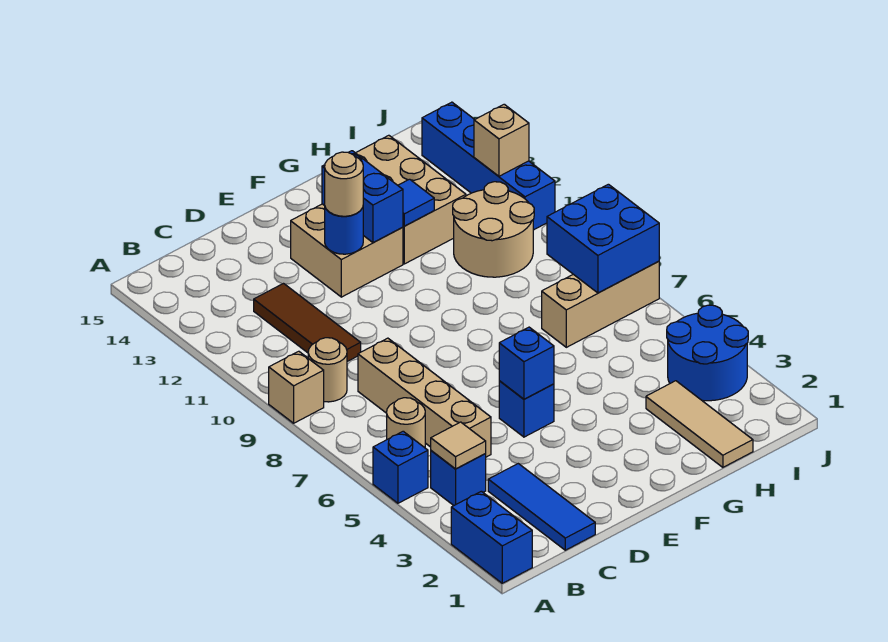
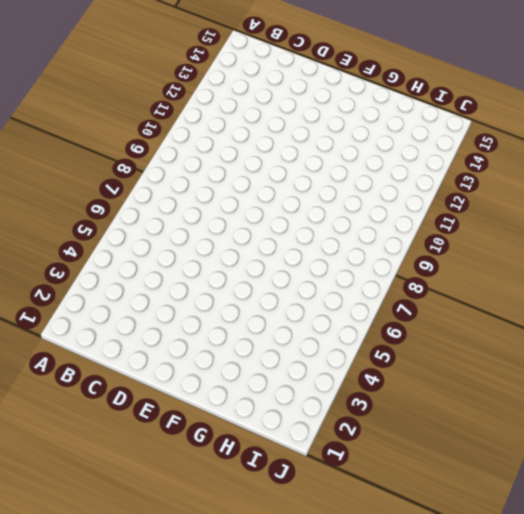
none -> blue 1x2 brick [451,491,532,583]
none -> blue 1x1 brick [373,431,428,503]
none -> tan 1x1 brick [269,351,324,423]

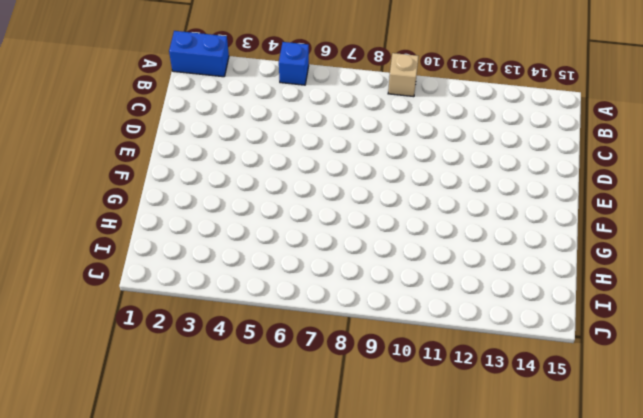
none -> blue 1x1 brick [431,451,486,505]
none -> tan 1x1 round brick [387,398,425,448]
none -> tan 1x1 round brick [308,338,347,402]

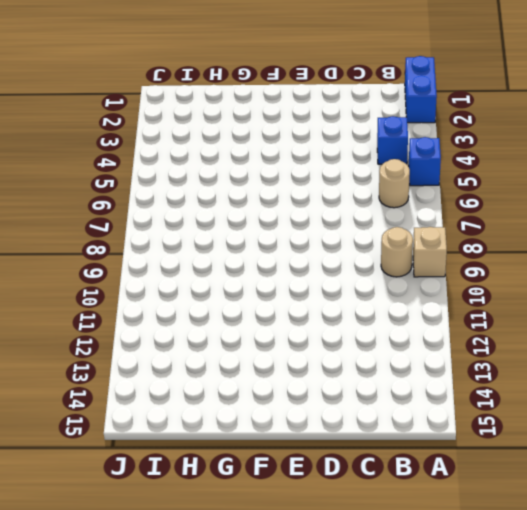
none -> blue 1x3 tile [488,464,595,550]
none -> tan 1x4 brick [358,338,491,457]
none -> brown 1x3 tile [254,284,361,362]

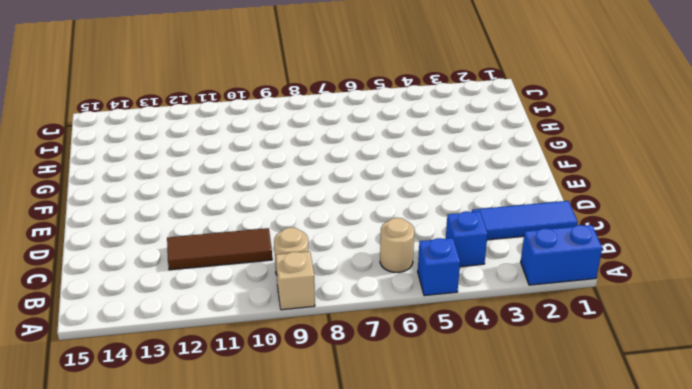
none -> tan 1x4 brick [358,338,491,457]
none -> blue 1x1 brick [499,381,554,437]
none -> tan 2x2 brick [291,204,403,297]

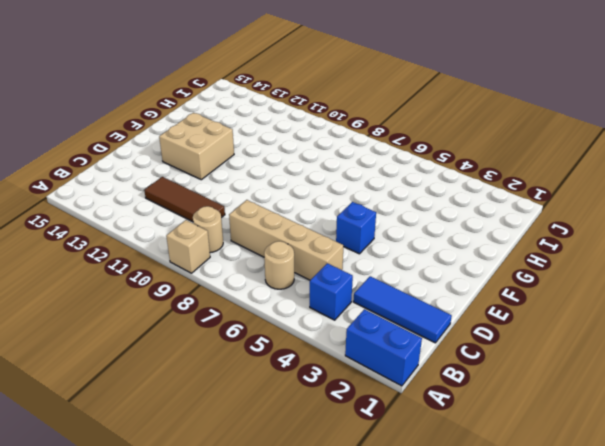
none -> blue 1x1 brick [373,431,428,503]
none -> tan 2x3 brick [356,135,466,264]
none -> tan 1x3 tile [646,381,753,467]

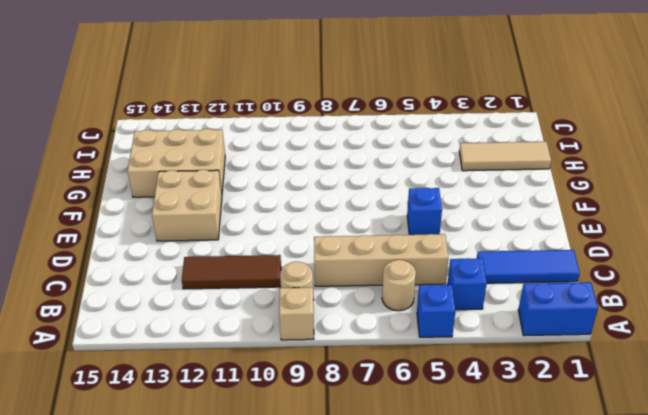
none -> tan 1x3 brick [542,261,659,347]
none -> tan 2x2 round brick [453,182,534,277]
none -> blue 2x2 round brick [667,305,748,401]

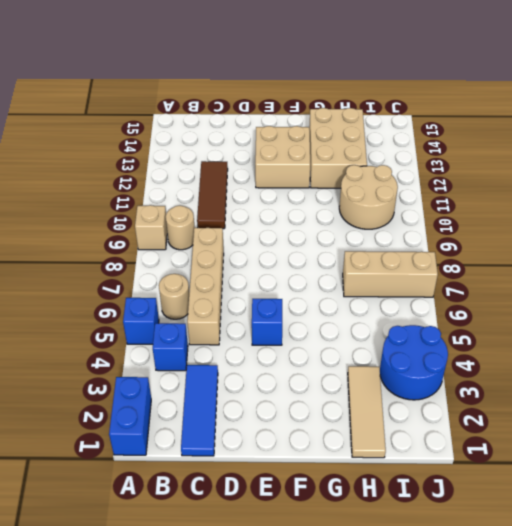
none -> blue 1x4 brick [422,102,555,230]
none -> tan 1x1 tile [431,422,486,469]
none -> blue 1x1 brick [499,327,554,399]

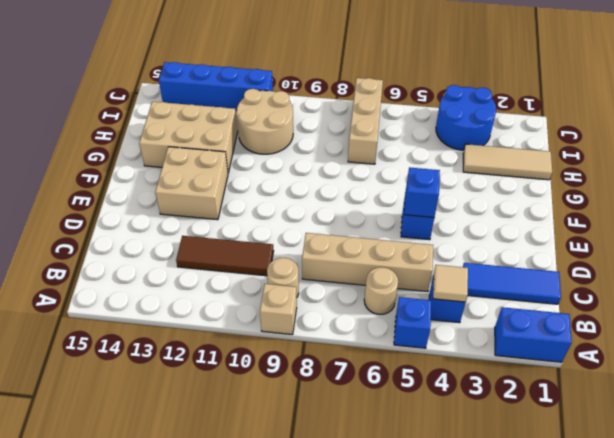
none -> blue 1x1 round brick [325,208,363,254]
none -> blue 1x2 brick [322,151,403,242]
none -> blue 1x1 tile [398,179,434,226]

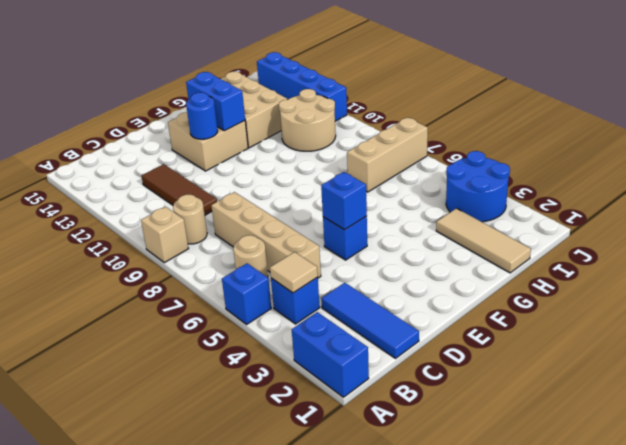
none -> blue 1x1 tile [398,179,434,226]
none -> blue 2x2 brick [547,184,659,293]
none -> tan 1x1 brick [474,104,529,176]

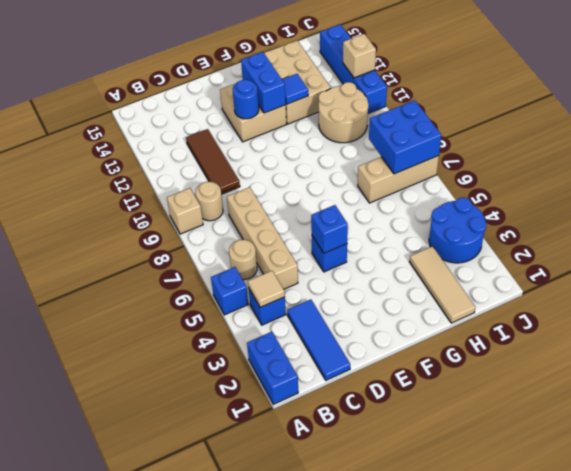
none -> tan 1x1 round brick [325,152,363,216]

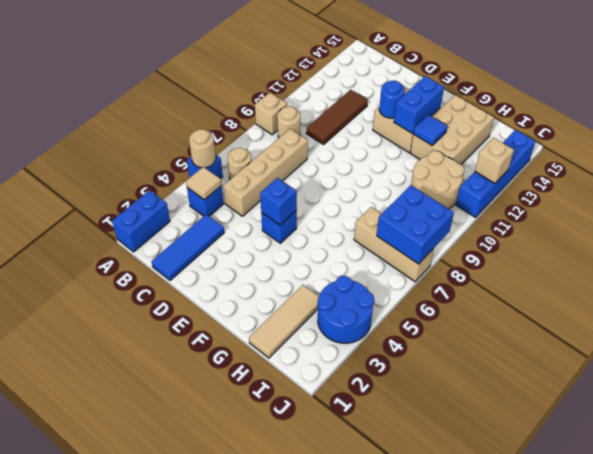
tan 1x1 round brick [189,129,216,168] -> tan 1x1 round brick moved to [325,152,363,216]

